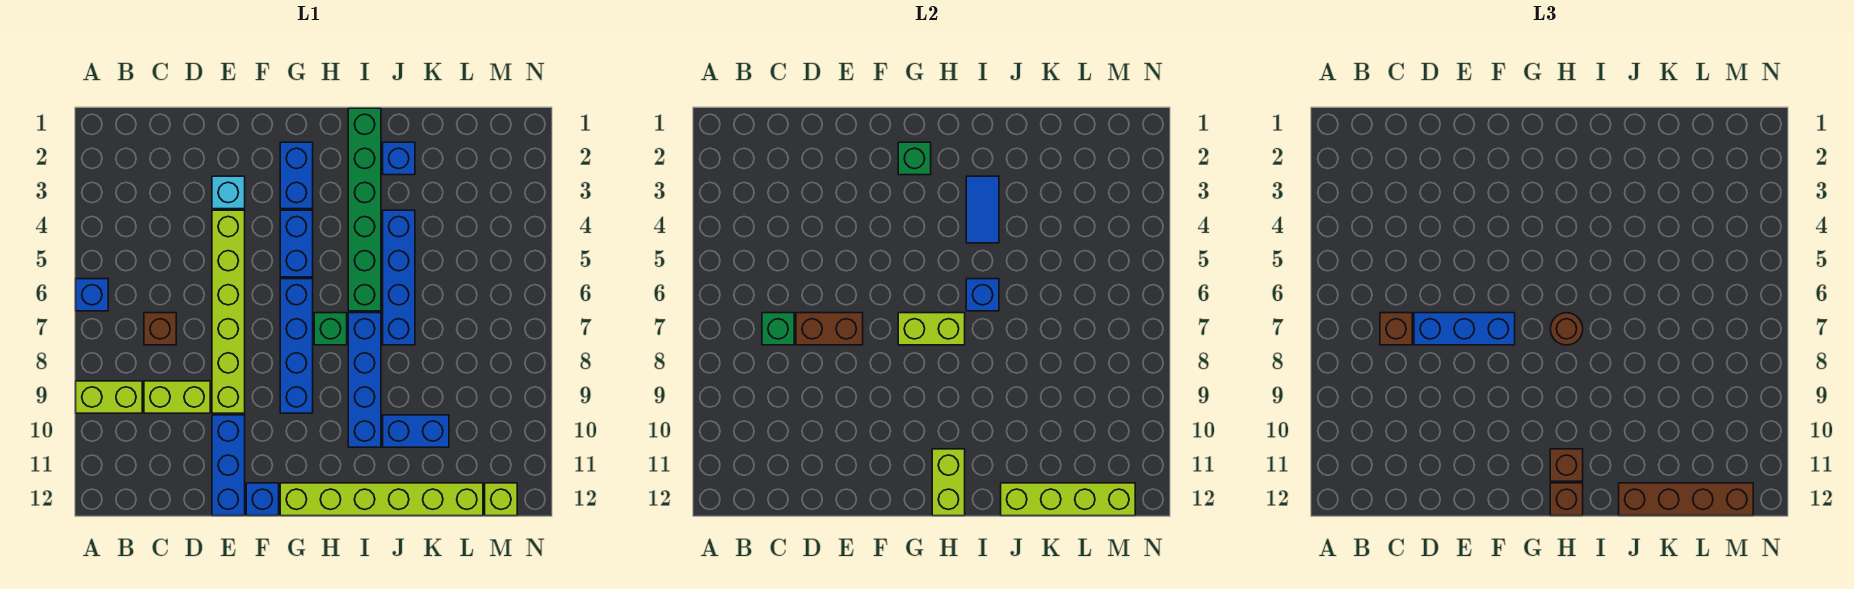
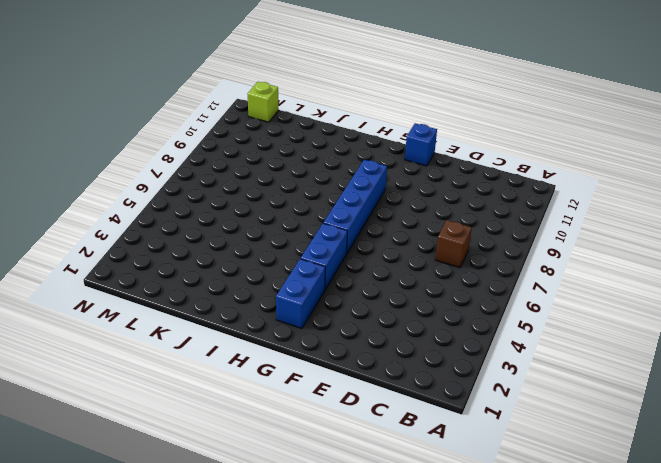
none -> blue 1x1 brick [76,279,108,311]
none -> lime 1x2 brick [76,381,142,413]
none -> lime 1x2 brick [144,381,210,413]
none -> cyan 1x1 brick [212,176,245,209]

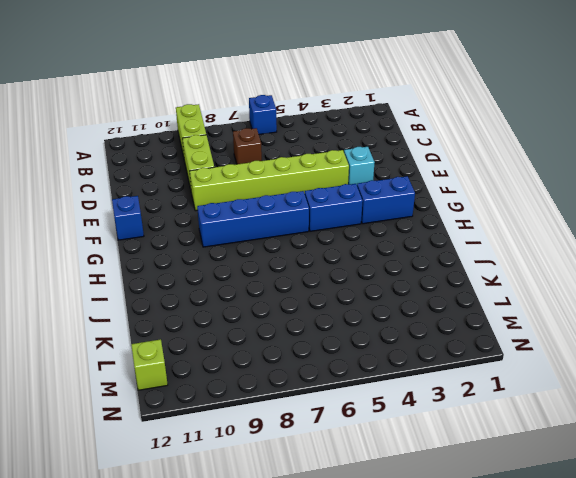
none -> blue 1x3 brick [212,415,245,516]
none -> lime 1x6 brick [280,483,483,516]
none -> green 1x1 brick [314,313,347,345]
none -> green 1x6 brick [348,108,381,311]

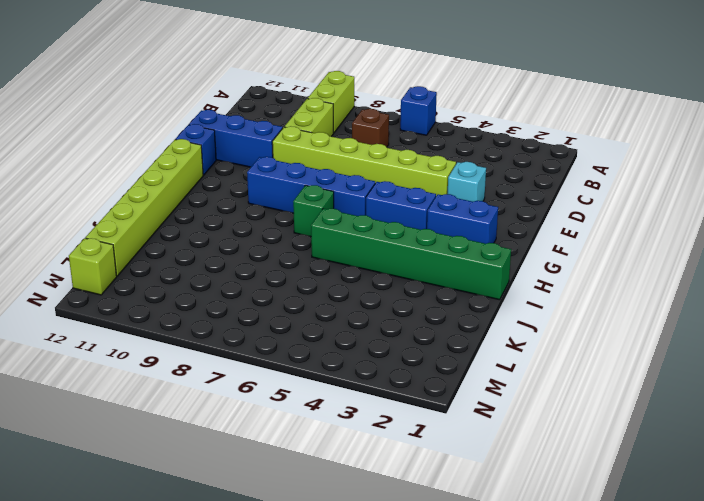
none -> blue 1x4 brick [348,313,381,447]
none -> blue 1x1 brick [383,142,415,175]
none -> blue 1x4 brick [383,210,415,345]
none -> blue 1x2 brick [383,415,449,447]

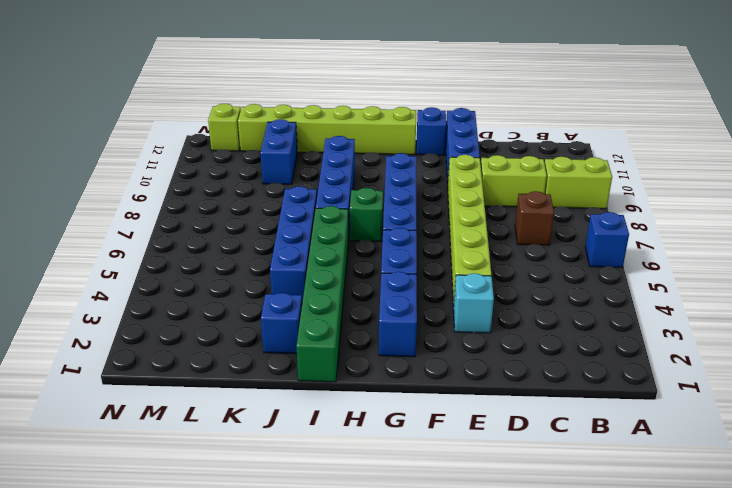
blue 1x2 brick [260,119,297,184] -> blue 1x2 brick turned to [383,415,449,447]
none -> green 1x1 brick [762,313,794,345]
none -> brown 1x2 brick [796,313,863,345]
none -> green 1x1 brick [898,142,931,175]
none -> lime 1x2 brick [898,313,965,345]

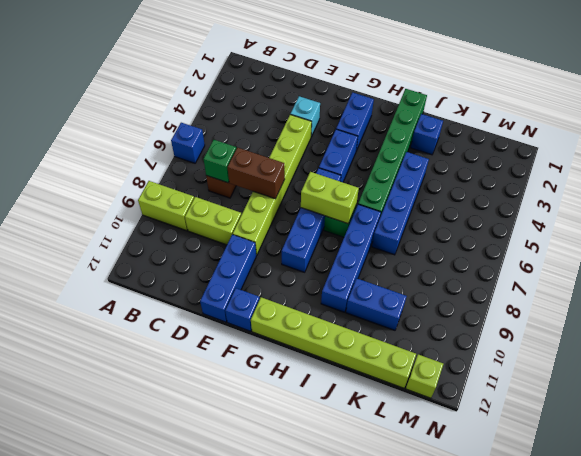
none -> green 1x1 brick [898,142,931,175]
none -> lime 1x2 brick [932,449,965,516]
none -> blue 1x2 tile [966,176,999,243]
none -> blue 1x1 brick [966,279,999,311]

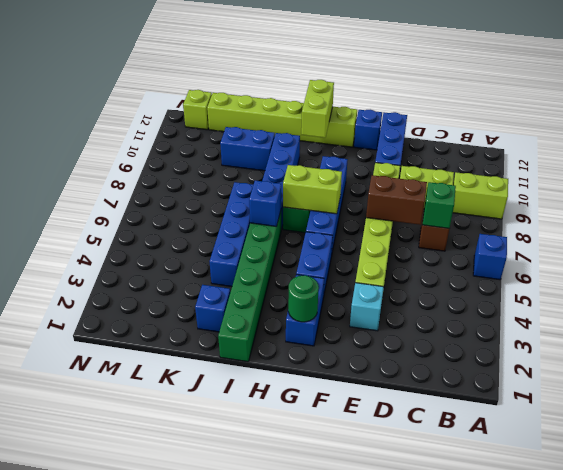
green 1x1 round brick [288,275,319,322] -> green 1x1 brick [898,142,931,175]
none -> blue 1x2 tile [966,176,999,243]
none -> lime 1x4 brick [1001,483,1135,516]
none -> brown 1x1 brick [1380,313,1412,345]
none -> blue 1x3 brick [1414,313,1515,345]

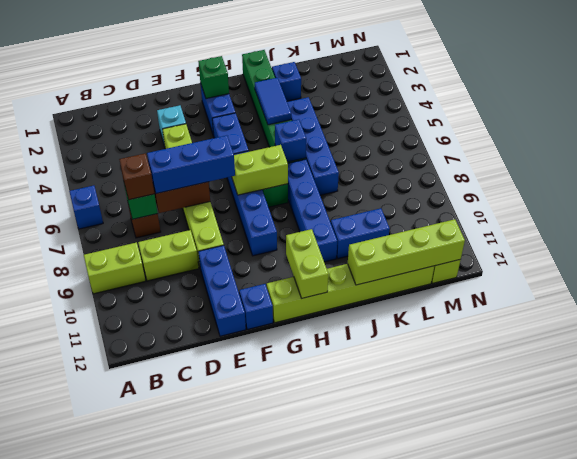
none -> brown 1x1 round brick [1550,313,1583,345]
none -> brown 1x1 brick [1550,449,1583,481]
none -> brown 1x1 brick [1550,483,1583,516]
none -> brown 1x4 brick [1619,483,1753,516]

